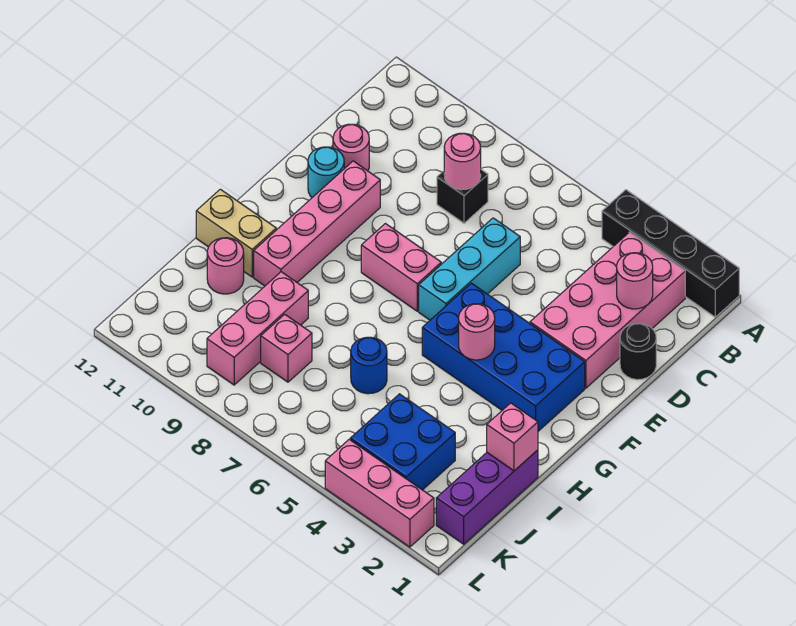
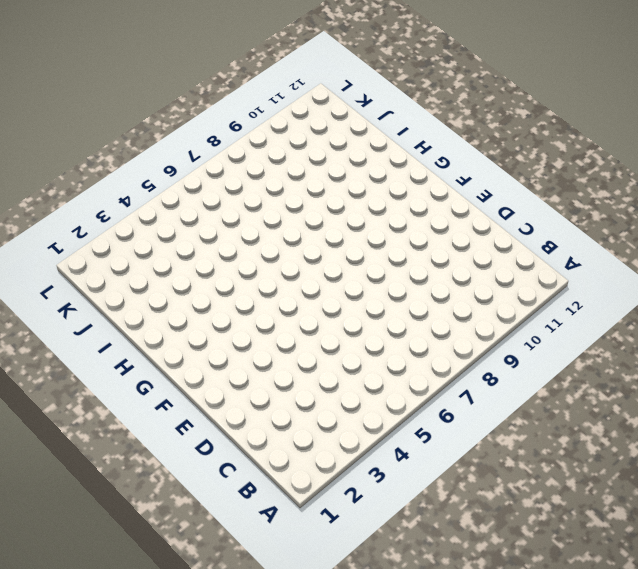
none -> black 1x4 brick [602,190,739,317]
none -> pink 2x4 brick [530,232,685,388]
none -> black 1x1 brick [437,170,488,223]

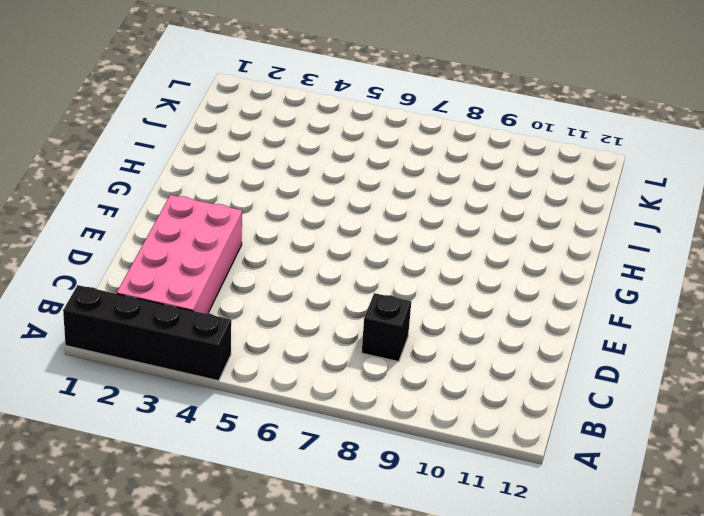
none -> black 1x1 round brick [620,323,656,380]
none -> cyan 1x3 brick [419,218,520,320]
none -> pink 1x1 round brick [333,124,369,171]

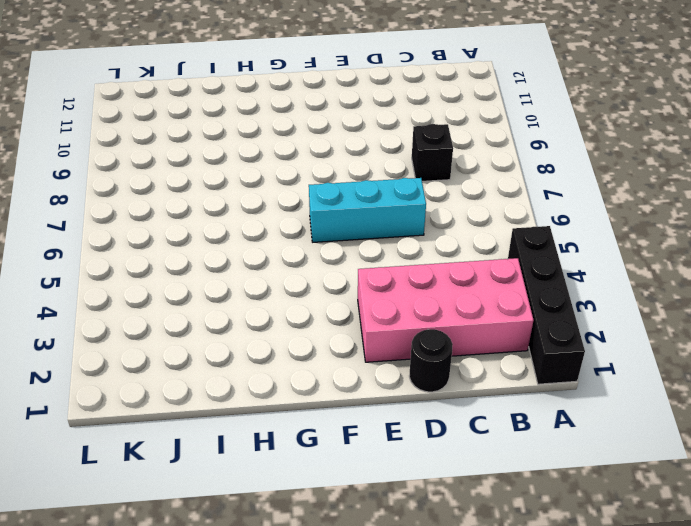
none -> pink 1x1 round brick [333,124,369,171]
none -> pink 1x4 brick [254,161,380,286]
none -> cyan 1x1 round brick [308,147,344,197]

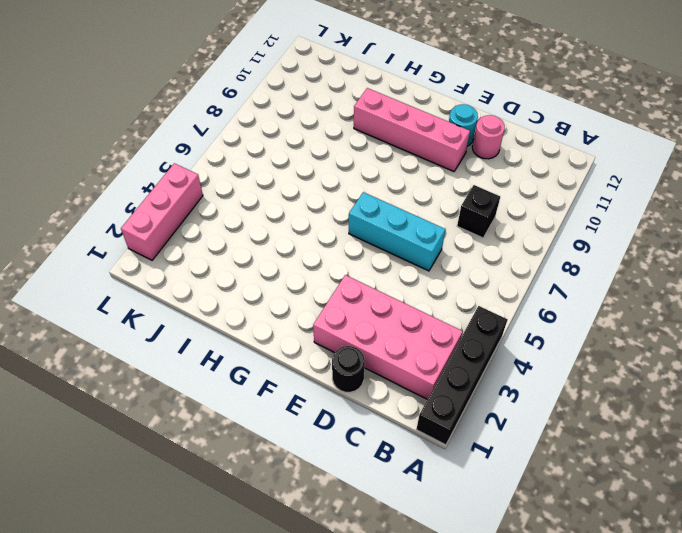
none -> blue 2x4 brick [422,283,585,431]
none -> pink 1x2 brick [361,224,441,311]
none -> tan 1x2 brick [196,189,276,277]

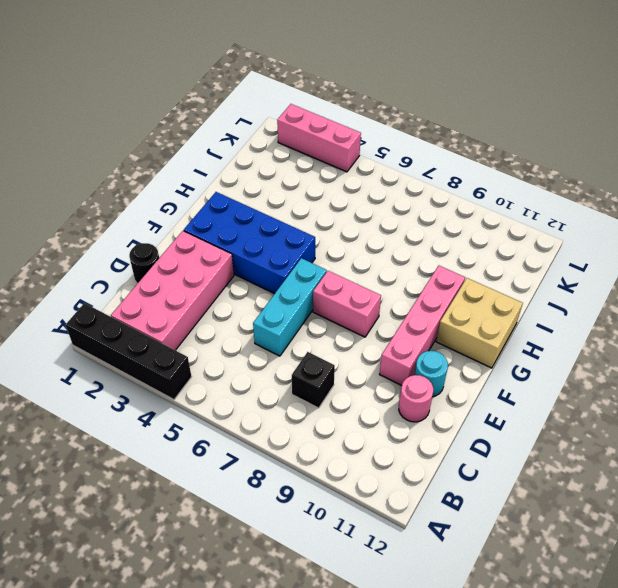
tan 2x2 brick [436,278,523,368] -> tan 1x2 brick [196,189,276,277]
none -> purple 1x3 brick [436,450,538,544]
none -> blue 1x1 round brick [351,337,387,394]
none -> pink 1x3 brick [207,272,308,385]

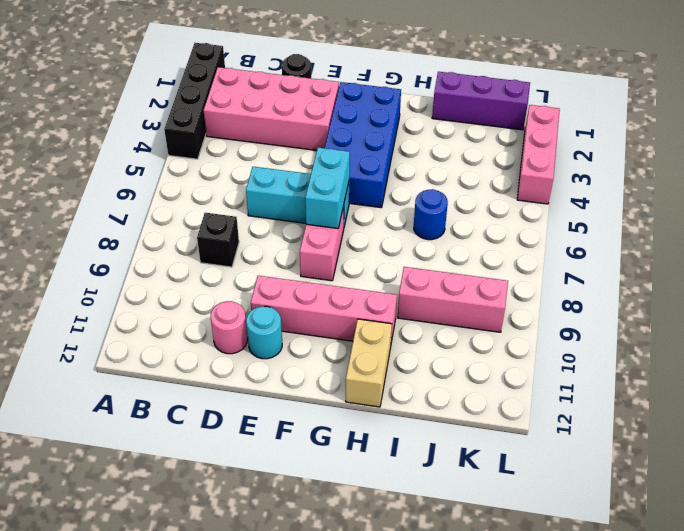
cyan 1x2 brick [305,148,350,228] -> none
none -> pink 1x1 round brick [207,238,244,294]
none -> blue 2x2 brick [350,394,455,490]
none -> pink 1x1 brick [261,314,312,382]

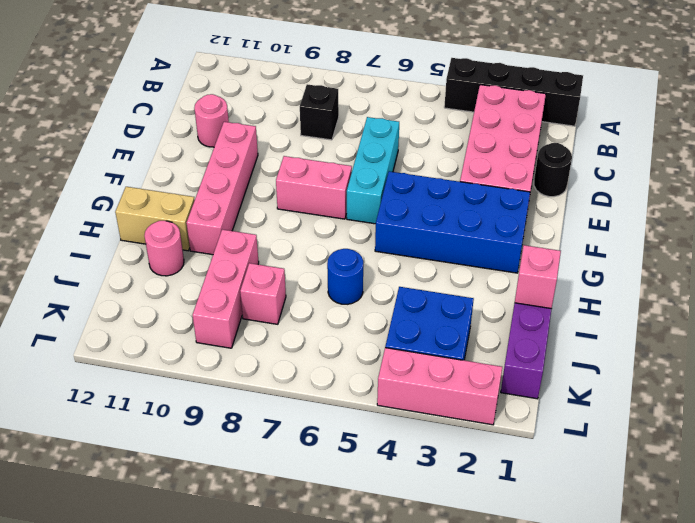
none -> cyan 1x1 round brick [308,147,344,197]
none -> pink 1x1 round brick [617,253,653,309]
none -> pink 1x1 round brick [444,133,481,190]

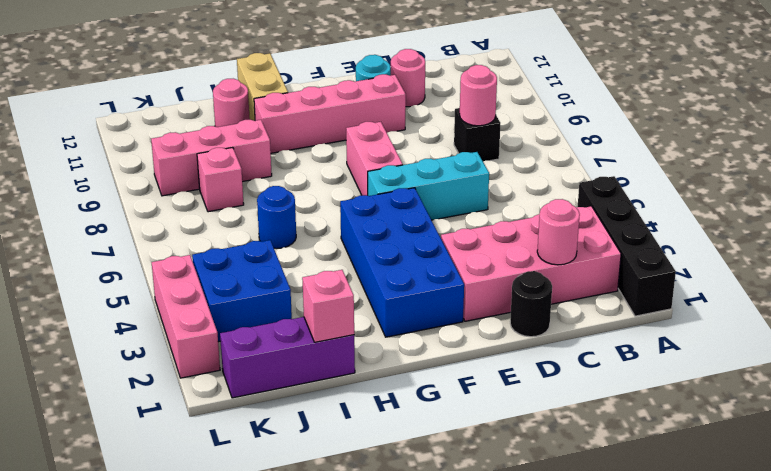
none -> pink 1x1 round brick [459,304,495,360]

